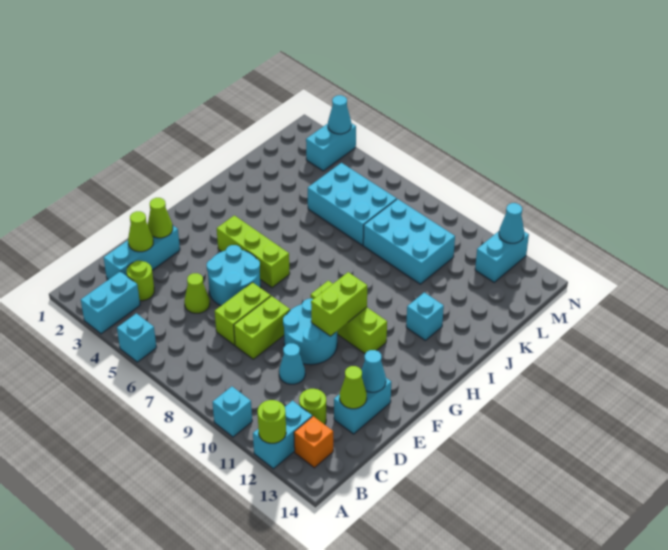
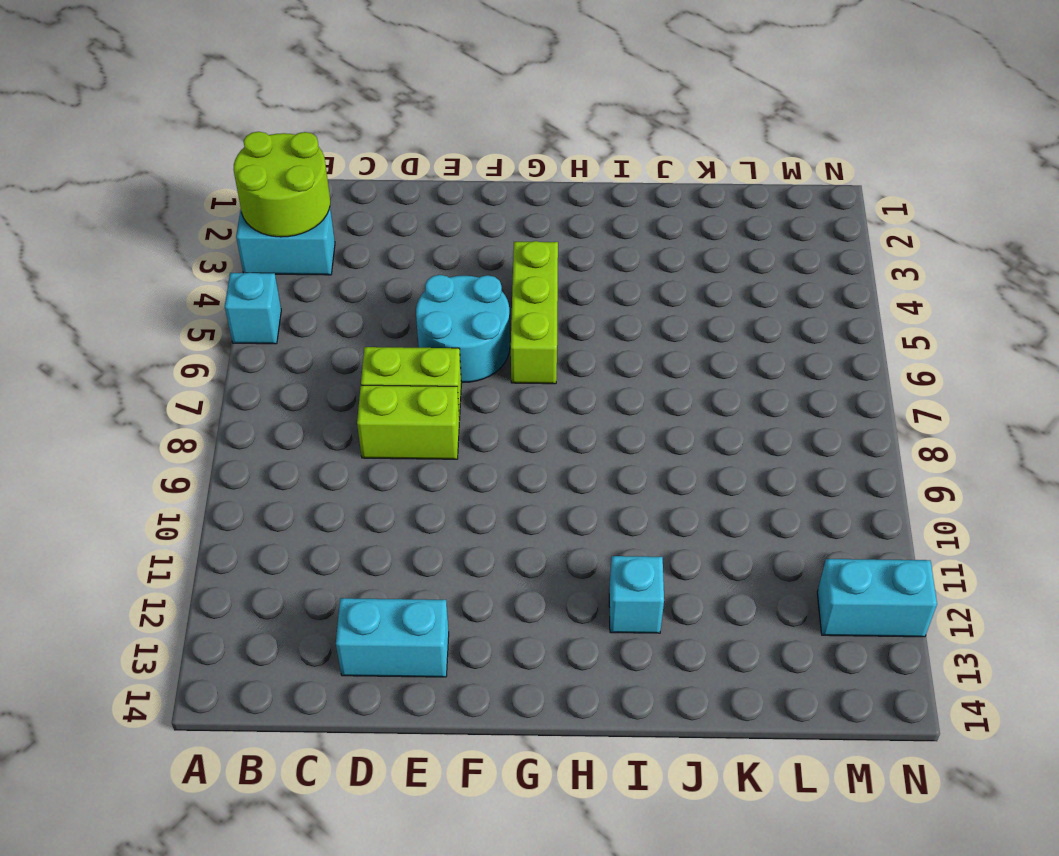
lime 2x2 round brick [233,132,330,237] -> none
none -> cyan 1x1 brick [213,387,252,437]
none -> cyan 1x2 brick [253,401,312,469]
none -> orange 1x1 brick [294,416,333,468]
none -> cyan 1x3 brick [104,225,180,280]

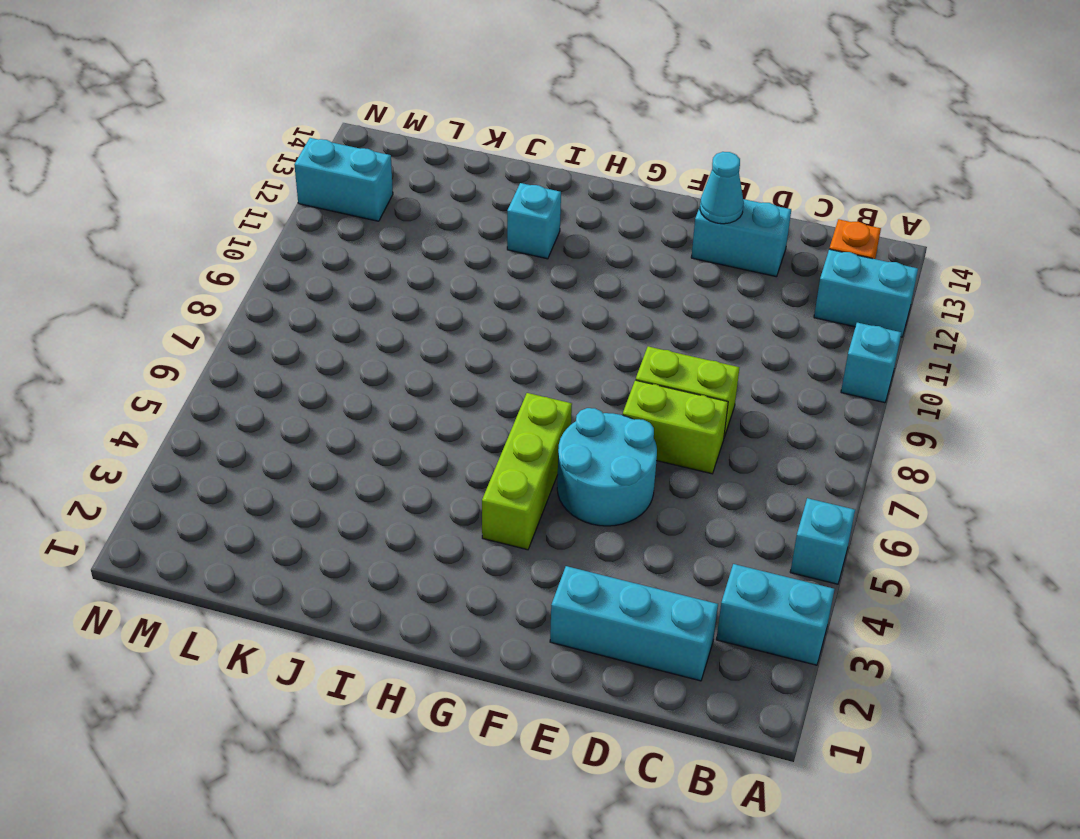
none -> lime 1x1 round brick [127,261,154,301]
none -> lime 1x1 round brick [299,389,326,425]
none -> lime 1x1 cone [184,273,210,313]
none -> cyan 1x1 cone [279,343,305,384]

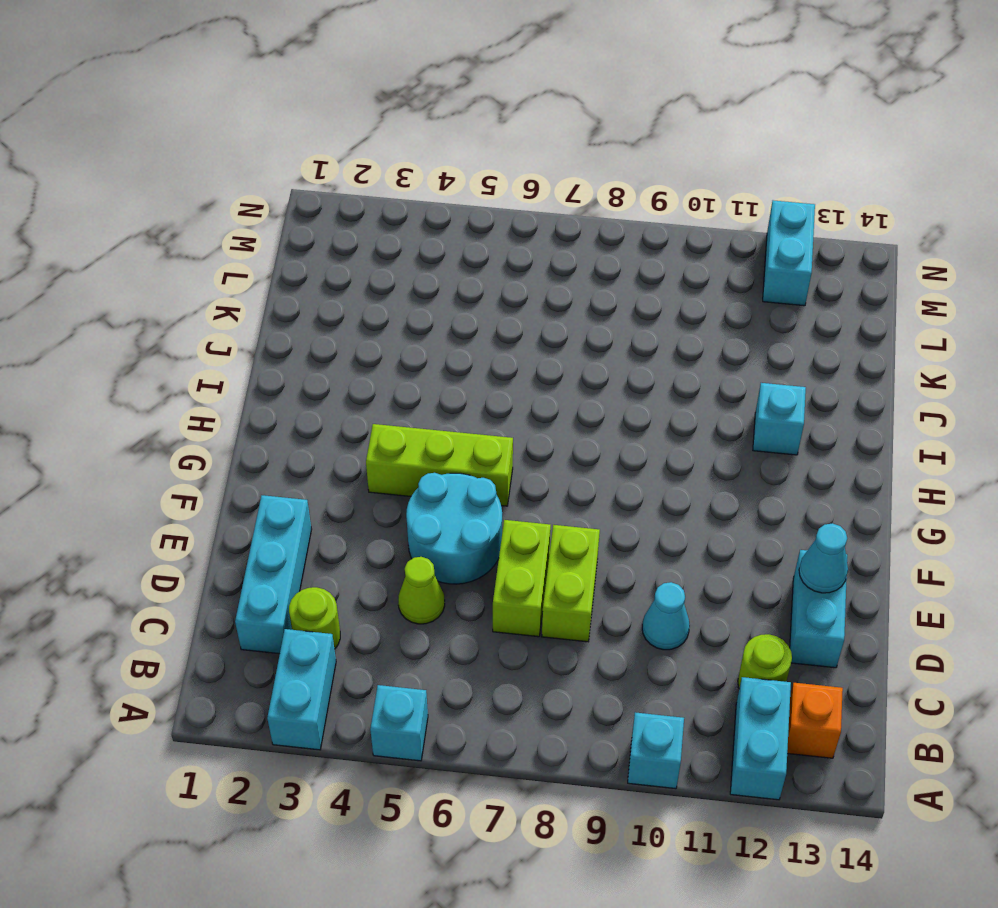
none -> cyan 2x2 round brick [283,299,337,365]
none -> lime 1x3 brick [311,281,387,354]
none -> cyan 2x3 brick [308,163,397,245]
none -> cyan 2x3 brick [363,199,455,284]

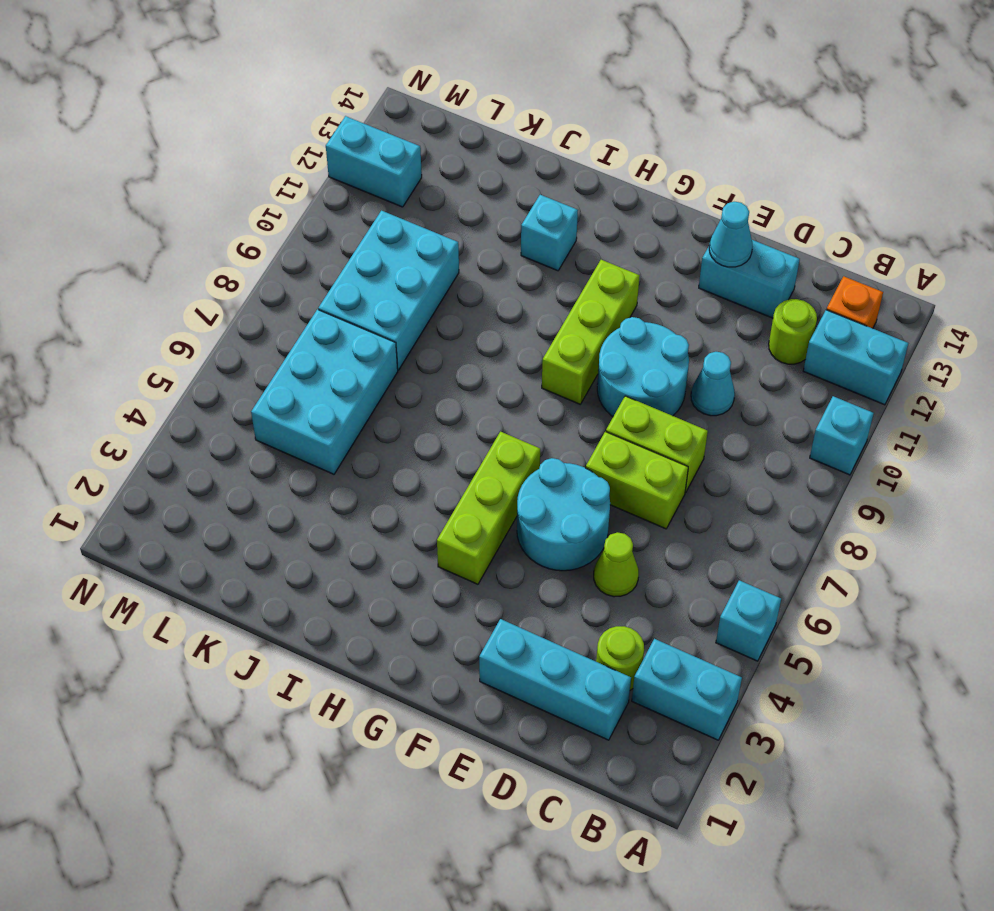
none -> cyan 1x2 brick [306,123,356,171]
none -> lime 1x1 round brick [258,400,286,443]
none -> lime 1x1 cone [128,211,153,252]
none -> lime 1x1 cone [340,366,367,409]

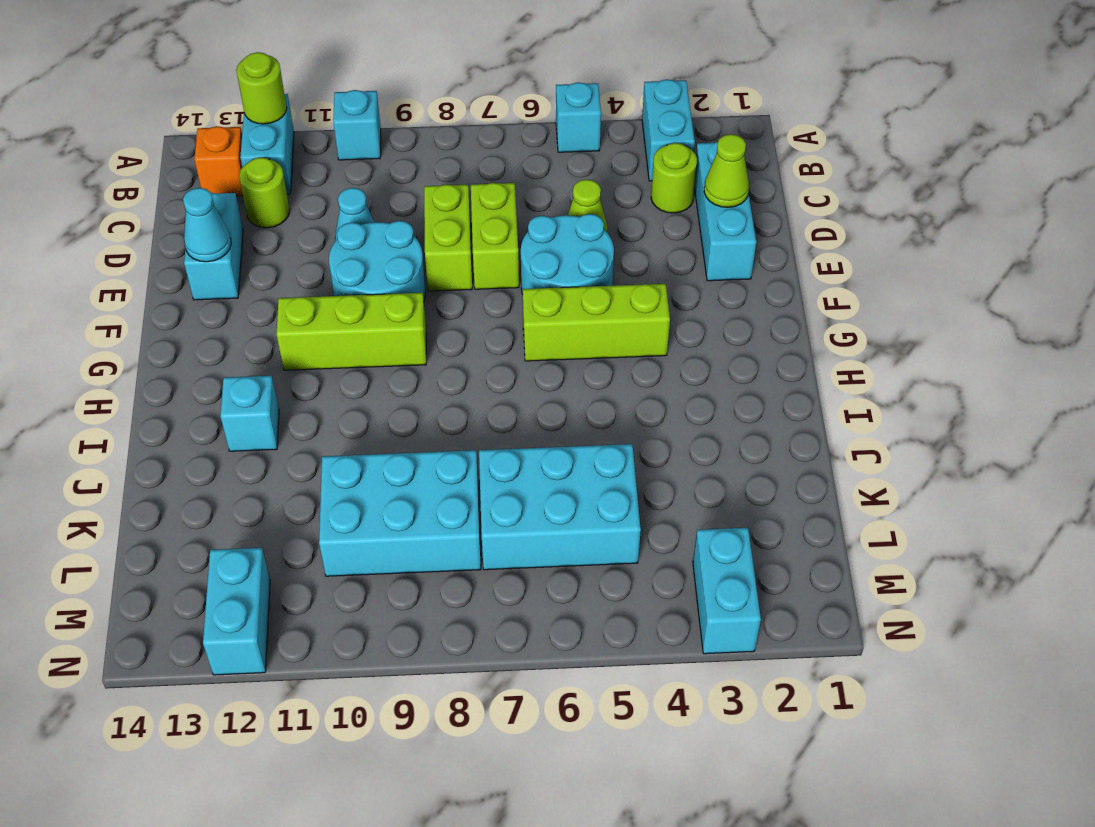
none -> lime 1x1 cone [340,366,367,409]
none -> lime 1x1 cone [148,198,173,238]
none -> lime 1x2 brick [311,272,367,336]
none -> cyan 1x1 cone [328,95,351,134]

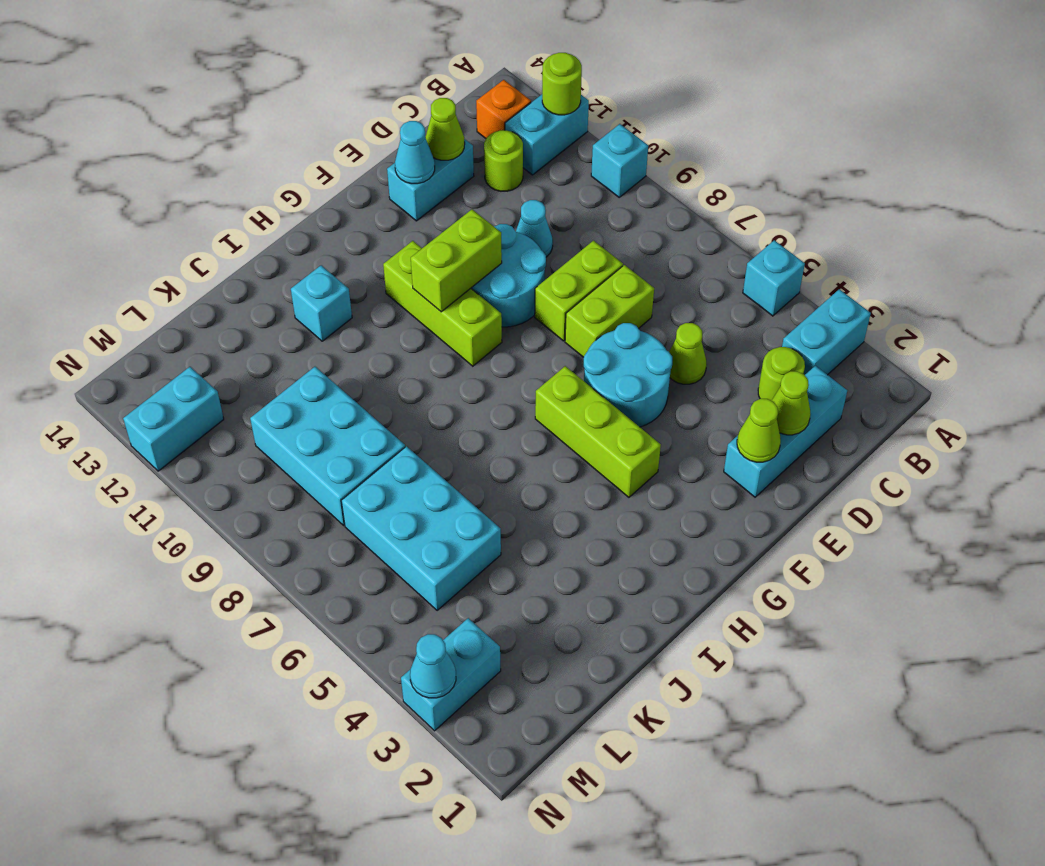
none -> cyan 1x1 cone [499,203,524,243]

